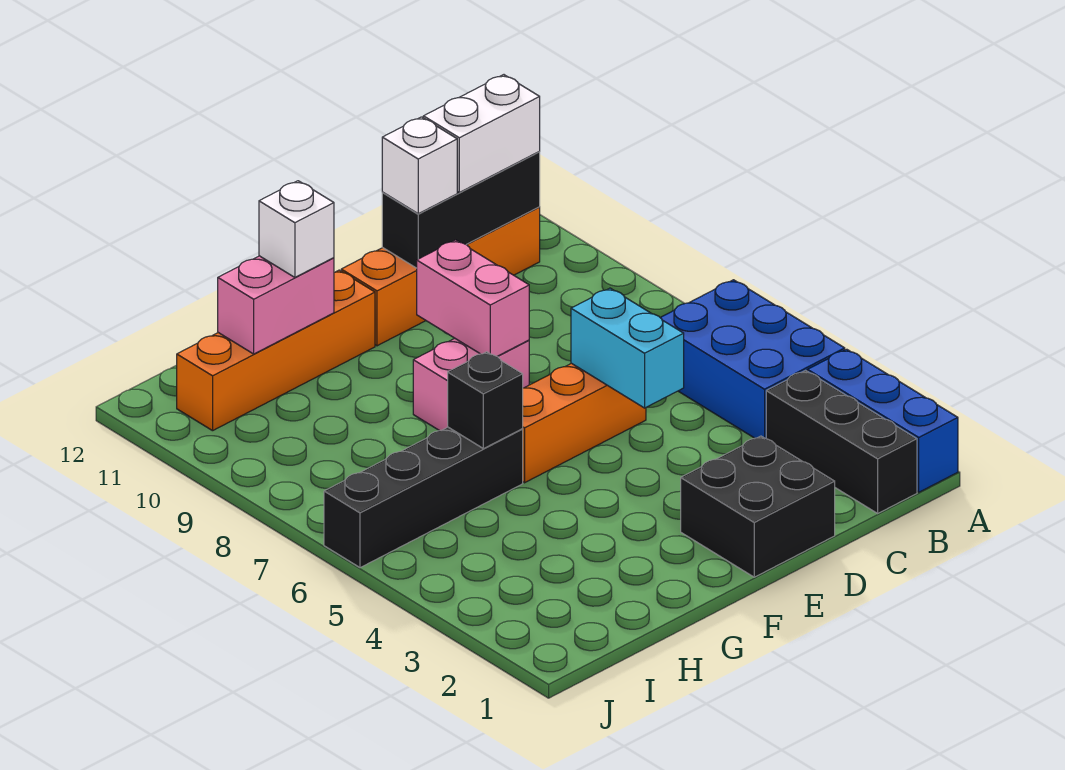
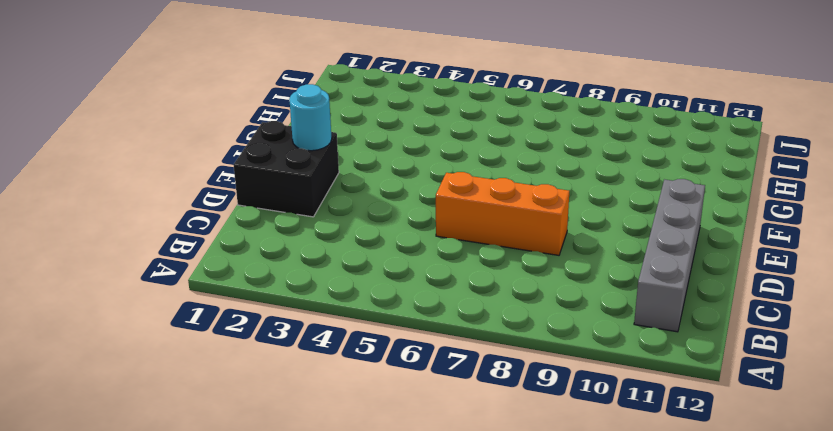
grey 1x4 brick [634,179,705,332] -> orange 1x4 brick [341,207,540,346]
orange 1x3 brick [436,172,569,255] -> orange 1x3 brick turned to [522,363,646,483]
cyan 1x1 round brick [289,84,332,151] -> none
none -> blue 1x3 brick [807,349,958,492]
none -> blue 2x3 brick [660,280,845,439]
none -> black 1x3 brick [766,371,917,513]

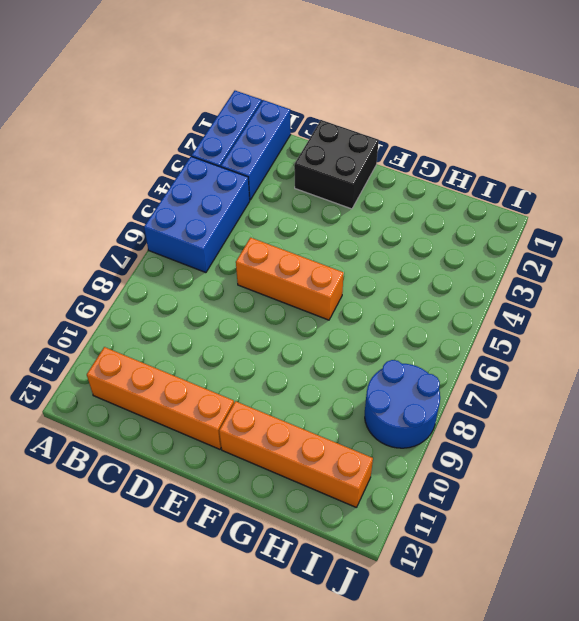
blue 1x3 brick [221,100,291,200] -> black 1x3 brick [766,371,917,513]
blue 2x2 round brick [365,360,440,448] -> none
none -> pink 1x2 brick [413,338,529,431]
none -> black 1x4 brick [324,427,523,568]
none -> black 1x3 brick [382,152,540,268]

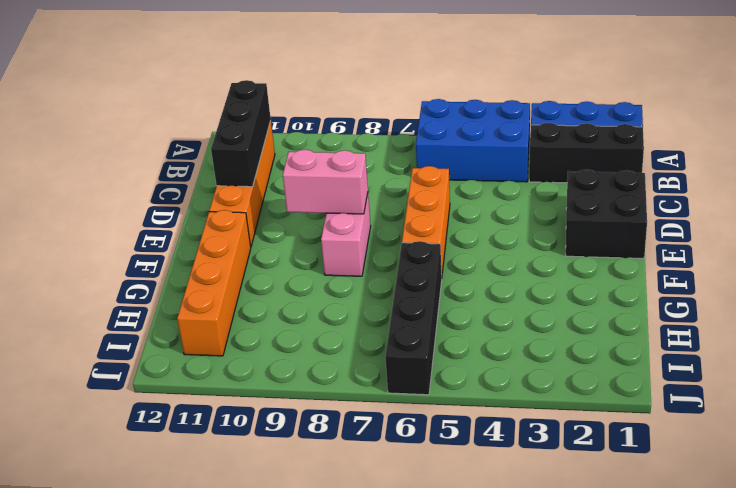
none -> cyan 1x2 brick [571,288,684,408]
none -> black 1x1 brick [448,352,523,449]
none -> pink 1x2 brick [218,256,334,354]

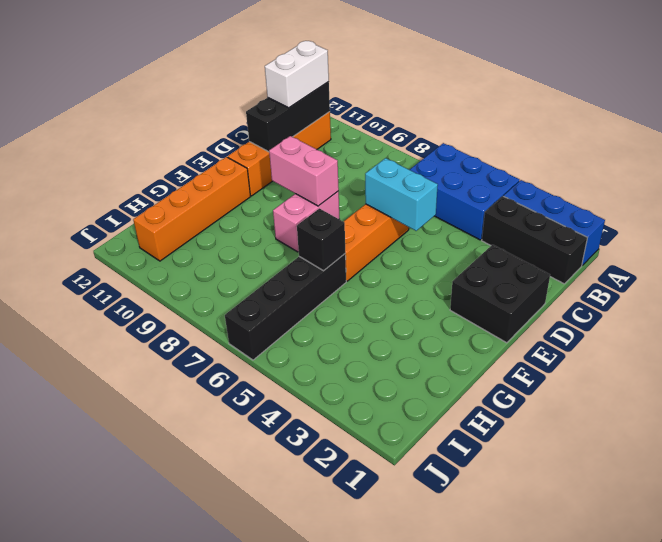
none -> pink 1x2 brick [218,256,334,354]
none -> white 1x1 brick [382,117,457,214]
none -> white 1x1 brick [259,181,334,277]

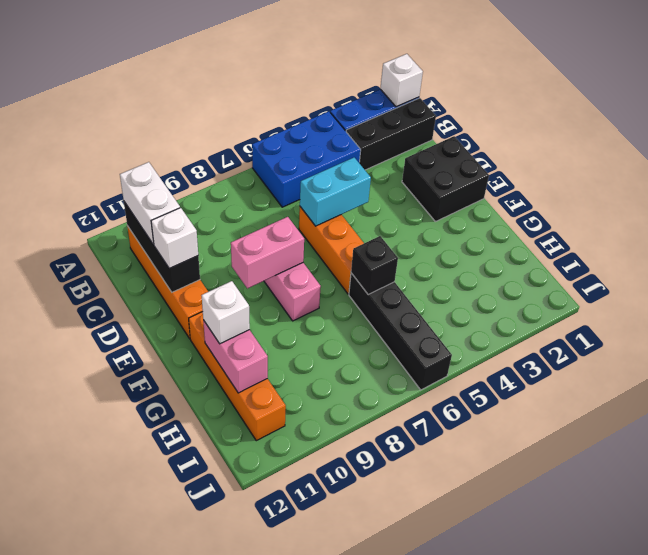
white 1x1 brick [380,54,423,107] -> none

